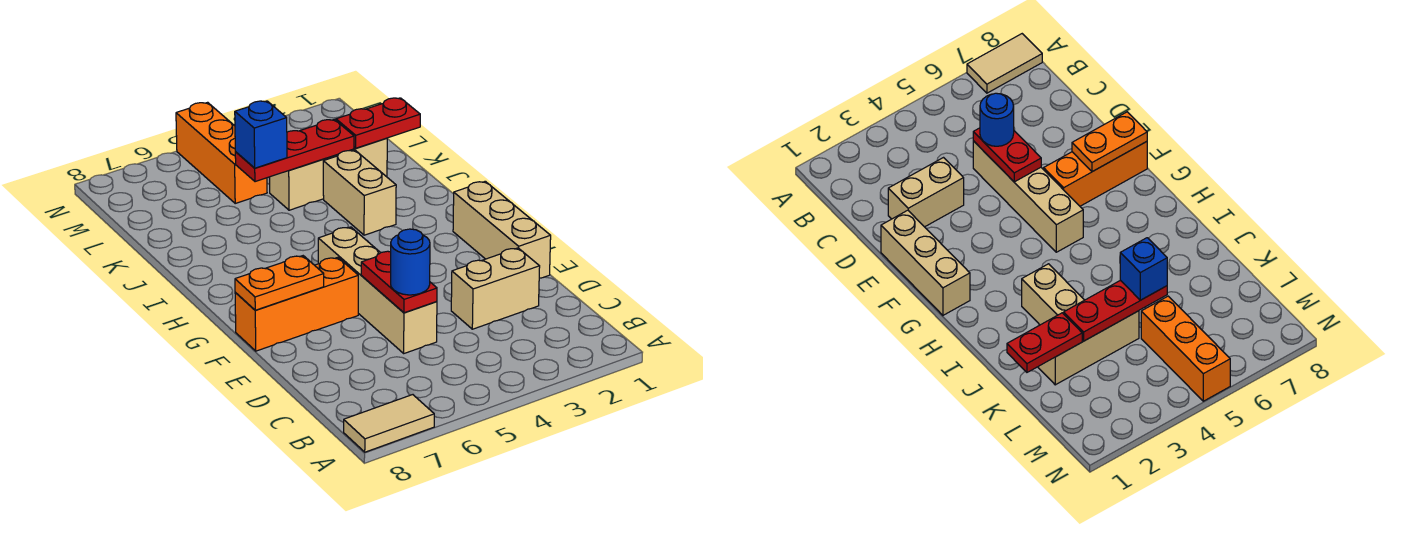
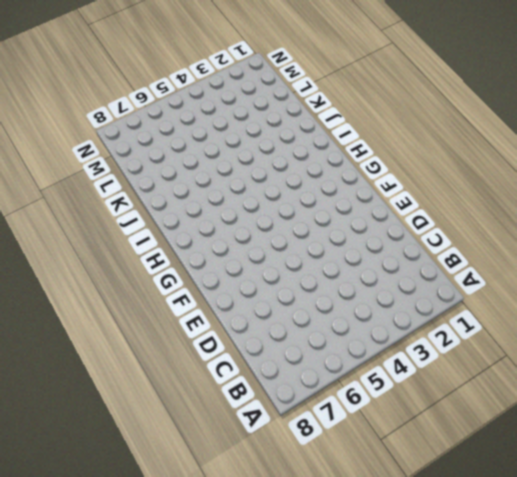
none -> tan 1x2 tile [344,395,434,452]
none -> tan 1x2 brick [451,248,540,329]
none -> tan 1x4 brick [318,227,437,353]

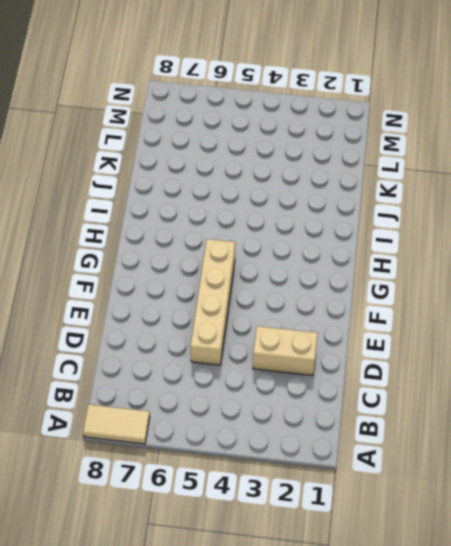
none -> tan 1x3 brick [453,181,551,278]
none -> orange 1x3 brick [235,257,358,351]
none -> tan 1x2 brick [323,150,396,235]

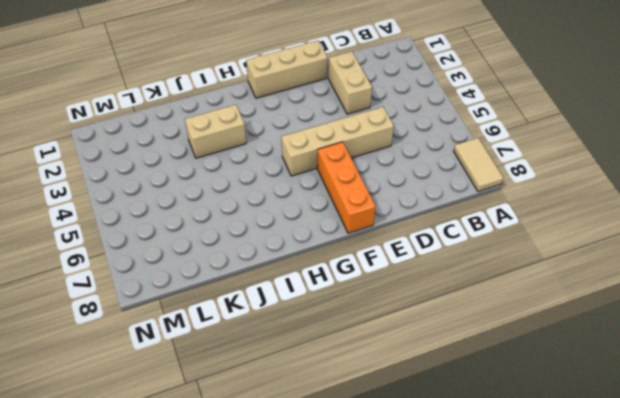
none -> tan 1x3 brick [270,138,387,210]
none -> orange 1x3 brick [176,102,267,203]
none -> red 1x2 plate [361,251,437,313]

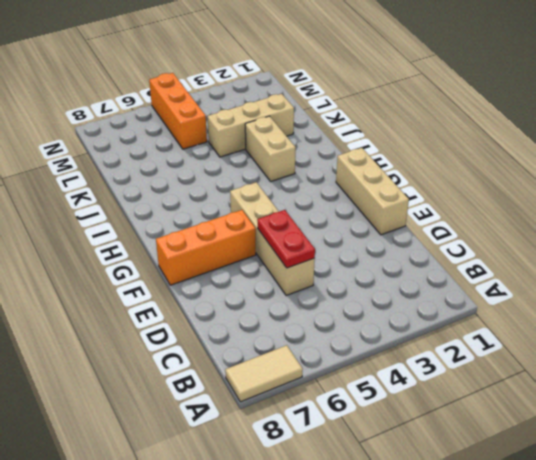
none -> tan 1x2 brick [451,248,540,329]
none -> orange 1x2 plate [235,256,324,310]
none -> red 1x2 plate [336,98,420,148]

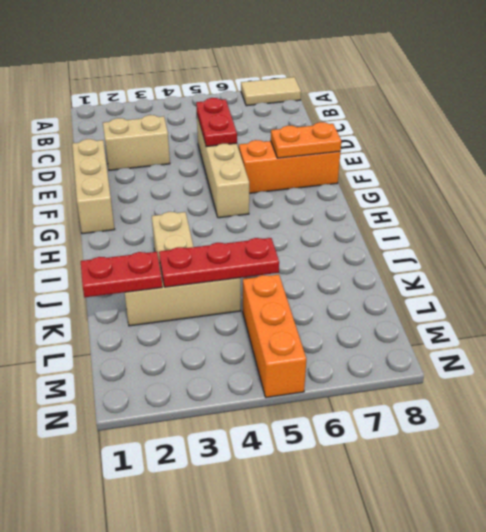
none -> blue 1x1 round brick [391,229,430,295]
none -> blue 1x1 brick [235,101,287,168]

